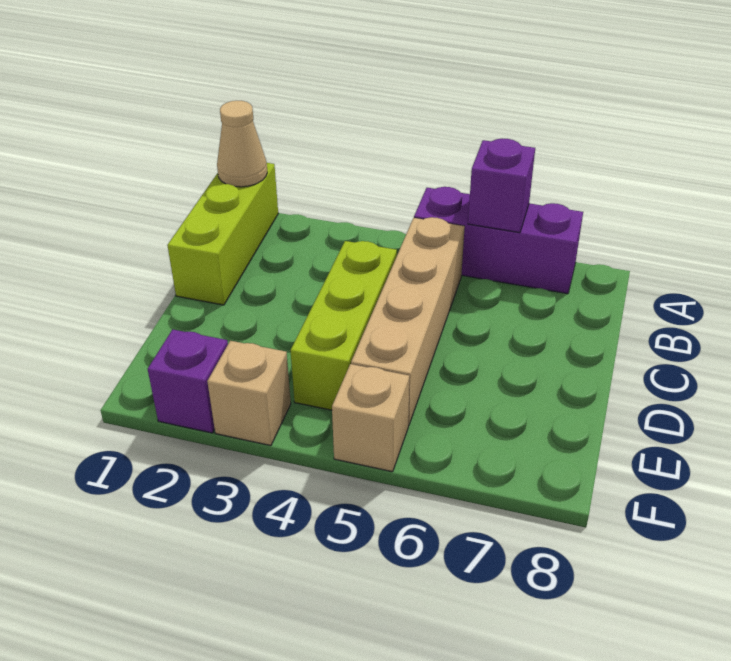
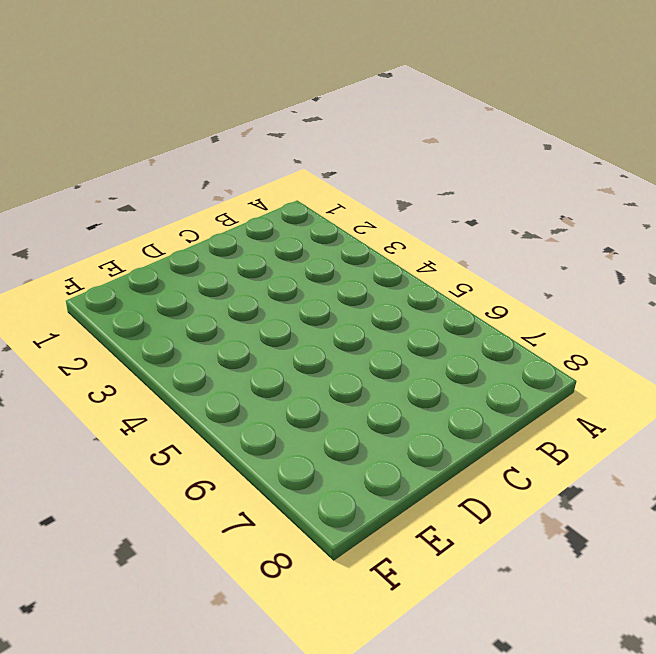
none -> lime 1x3 brick [167,163,278,305]
none -> purple 1x3 brick [414,187,583,294]

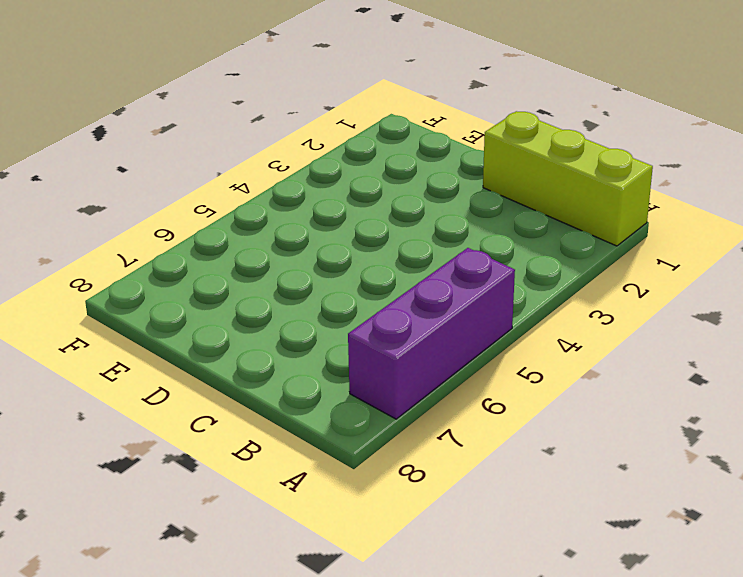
none -> tan 1x4 brick [351,217,465,426]
none -> lime 1x3 brick [290,241,397,410]

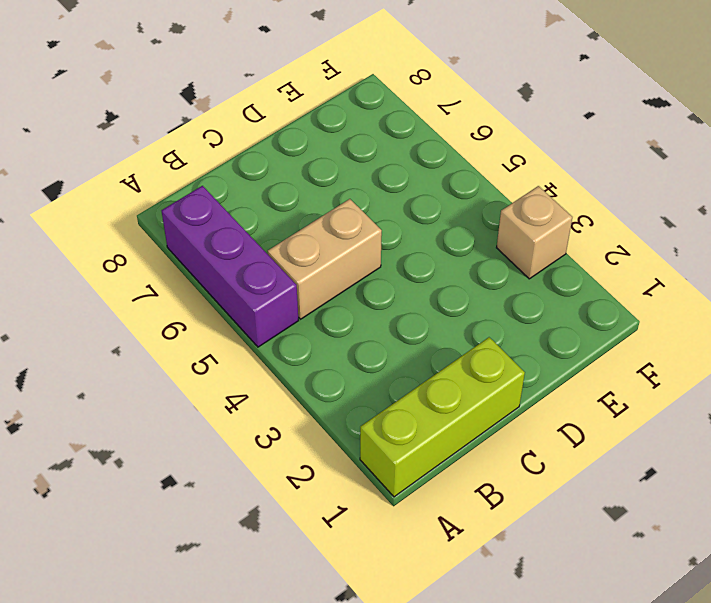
tan 1x2 brick [268,199,382,319] -> tan 1x4 brick [351,217,465,426]
none -> lime 1x3 brick [290,241,397,410]
none -> purple 1x1 brick [148,329,228,433]

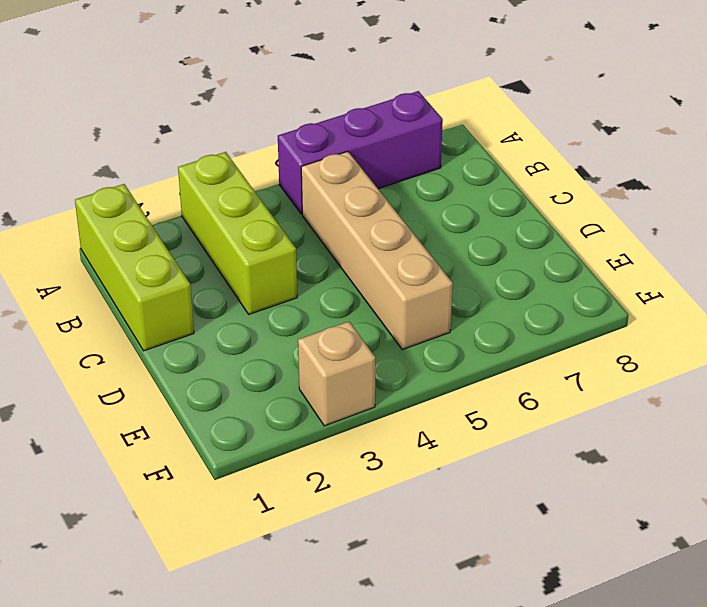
lime 1x3 brick [178,152,297,314] -> lime 1x3 brick moved to [290,241,397,410]
none -> purple 1x1 brick [148,329,228,433]
none -> tan 1x1 brick [332,364,409,472]

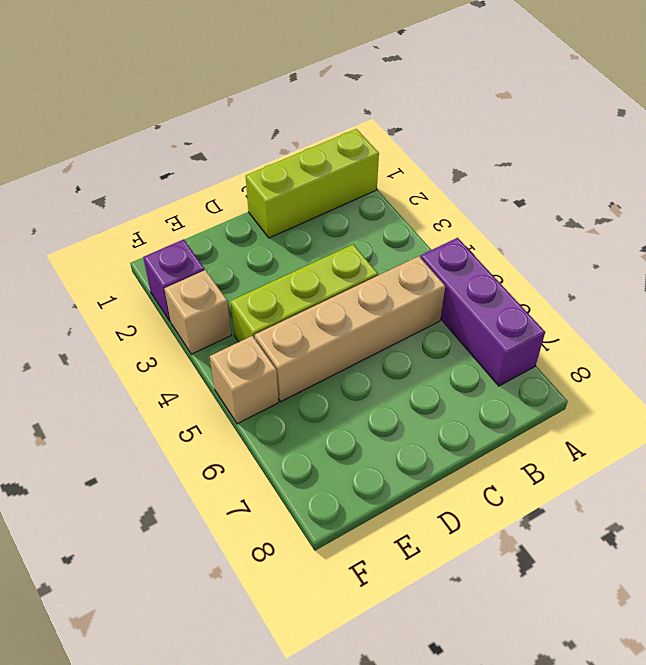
none -> tan 1x1 cone [217,101,267,187]
none -> purple 1x1 brick [468,139,535,233]

